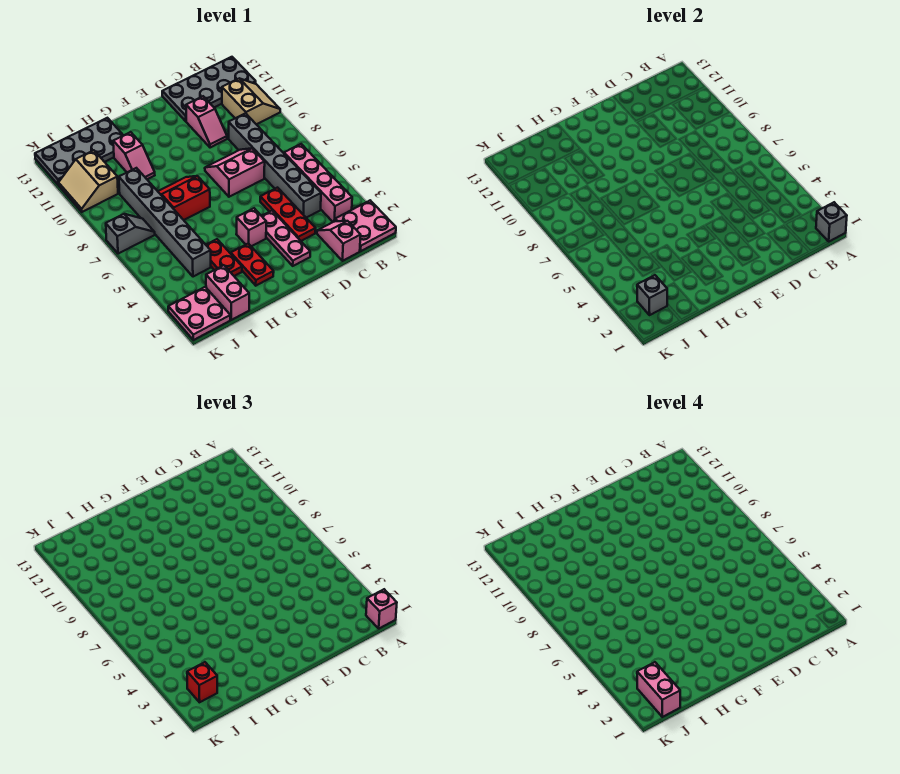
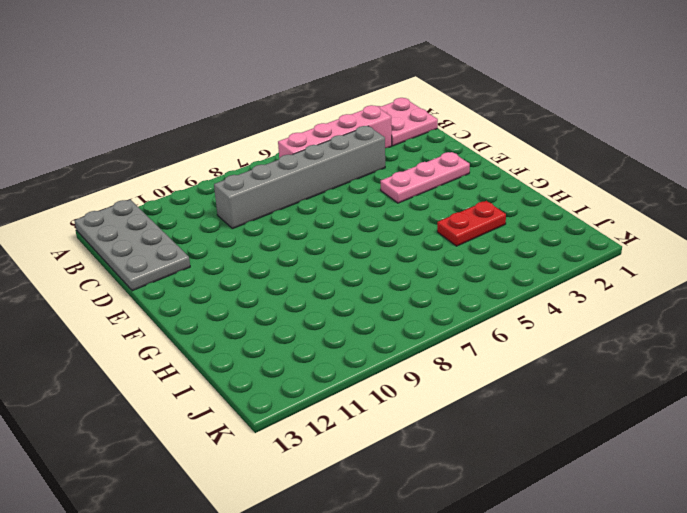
none -> tan 2x2 slope [222,79,280,124]
none -> pink 1x2 slope [317,221,361,261]
none -> red 1x3 plate [260,188,316,241]

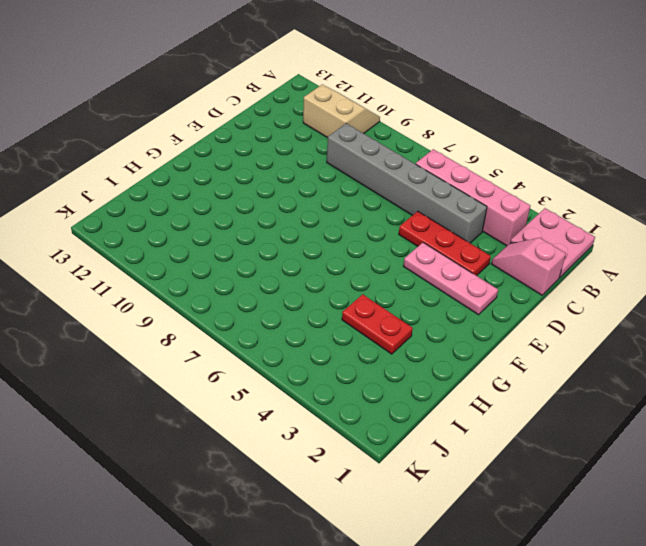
none -> grey 2x4 plate [162,57,256,121]
none -> pink 2x2 slope [205,148,265,197]
none -> pink 1x2 slope [186,96,227,148]

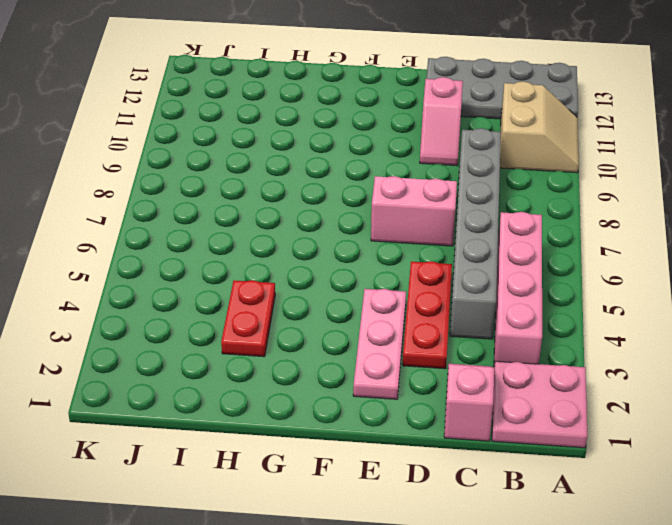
none -> pink 1x1 brick [236,208,266,246]
none -> red 1x2 plate [231,243,274,286]
none -> red 2x2 slope [158,176,210,220]

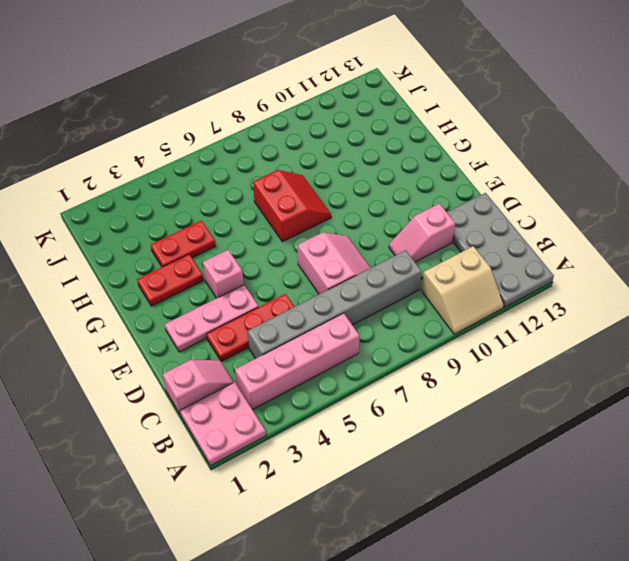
none -> pink 1x2 slope [113,132,155,179]
none -> grey 2x4 plate [35,118,124,185]
none -> pink 1x2 brick [206,265,249,320]

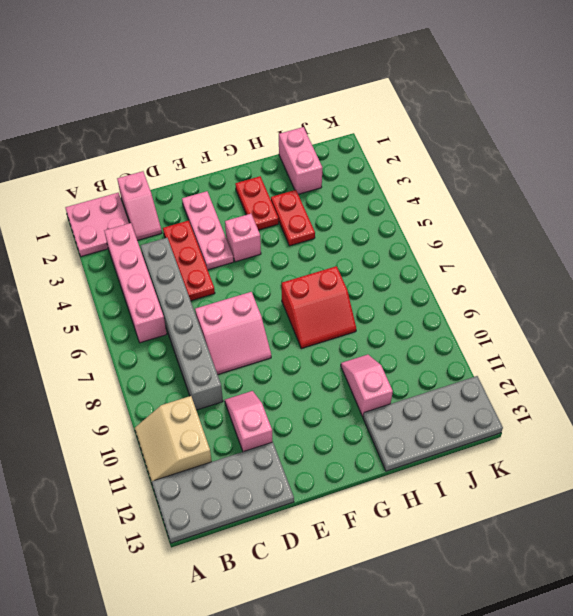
none -> grey 1x6 brick [119,168,211,277]
none -> pink 2x2 plate [168,287,230,340]
none -> grey 1x2 slope [106,214,155,254]

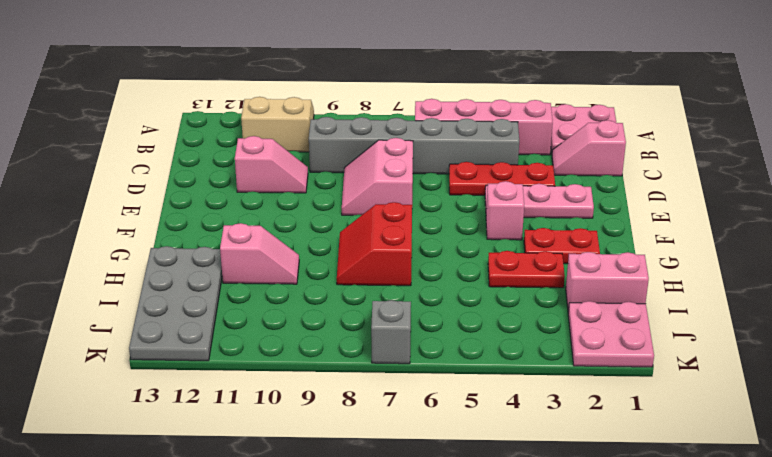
none -> grey 2x4 plate [162,57,256,121]
none -> grey 1x6 brick [119,168,211,277]
none -> tan 2x2 slope [59,150,118,212]

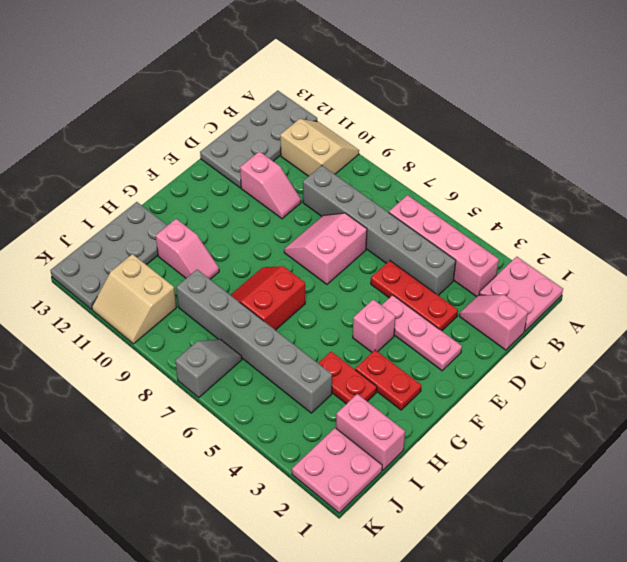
none -> grey 1x1 brick [816,202,847,242]
none -> grey 1x1 brick [637,275,667,315]
none -> pink 1x1 brick [366,589,397,628]

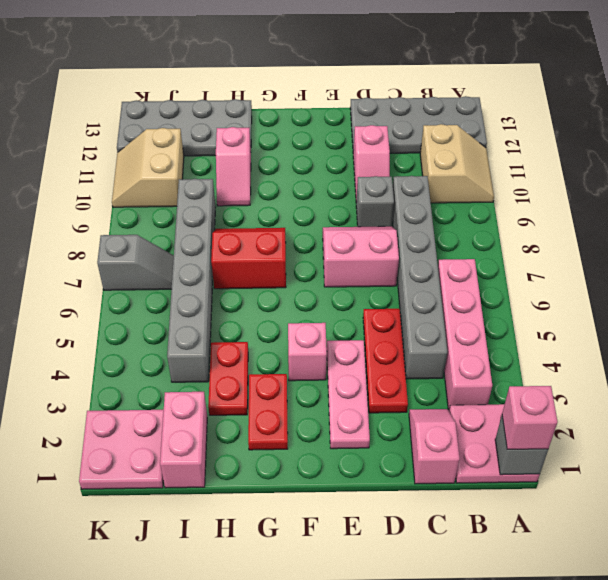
grey 1x1 brick [356,176,394,227] -> grey 1x1 brick moved to [637,275,667,315]
none -> red 1x1 brick [187,662,217,702]
none -> pink 1x2 brick [637,662,680,717]

